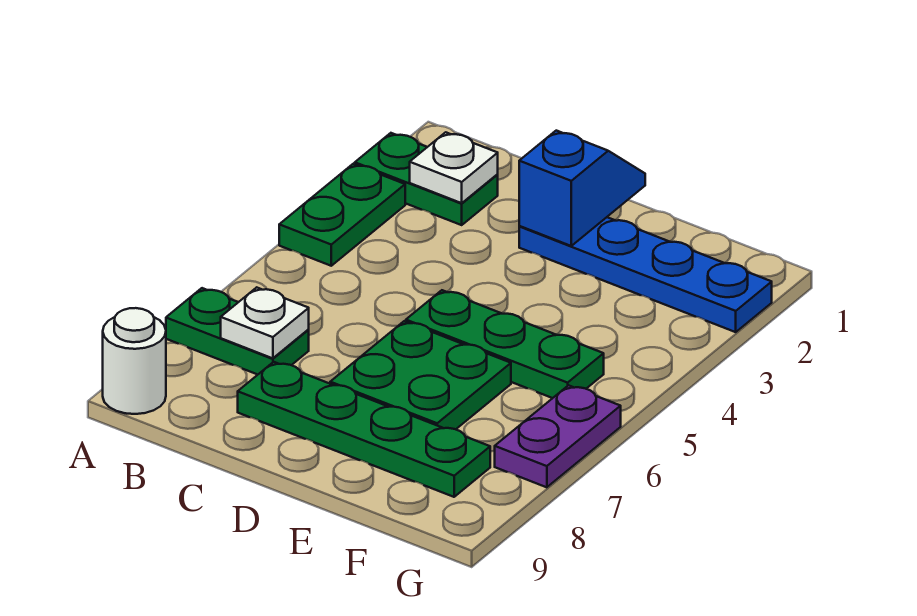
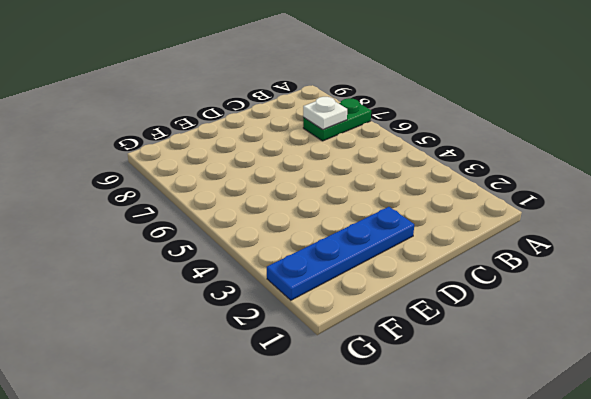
none -> green 1x2 plate [355,133,498,225]
none -> green 1x2 plate [279,164,405,266]
none -> white 1x1 round brick [103,308,166,414]

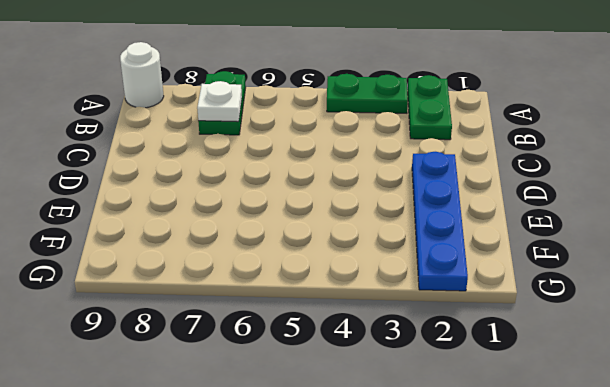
none -> green 1x4 plate [238,362,490,497]
none -> green 1x3 plate [406,290,604,398]
none -> green 2x2 plate [330,321,511,429]

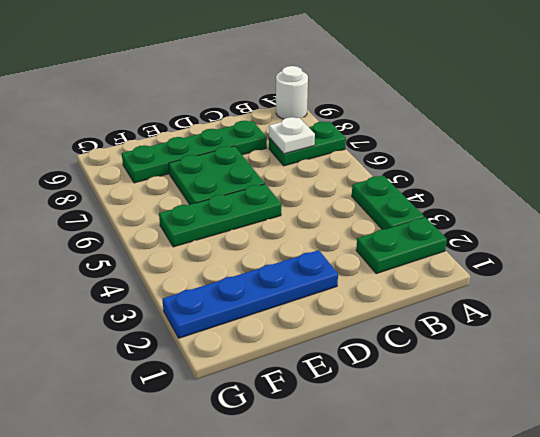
none -> purple 1x2 plate [495,385,621,487]
none -> white 1x1 plate [410,132,498,203]
none -> blue 1x2 slope [519,131,645,246]

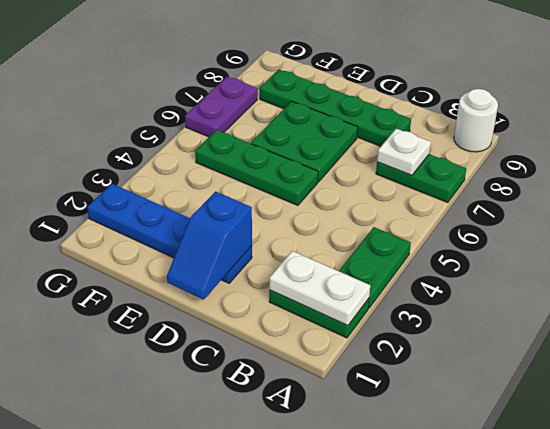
white 1x2 plate [269,251,370,326] -> white 1x1 plate [410,132,498,203]

